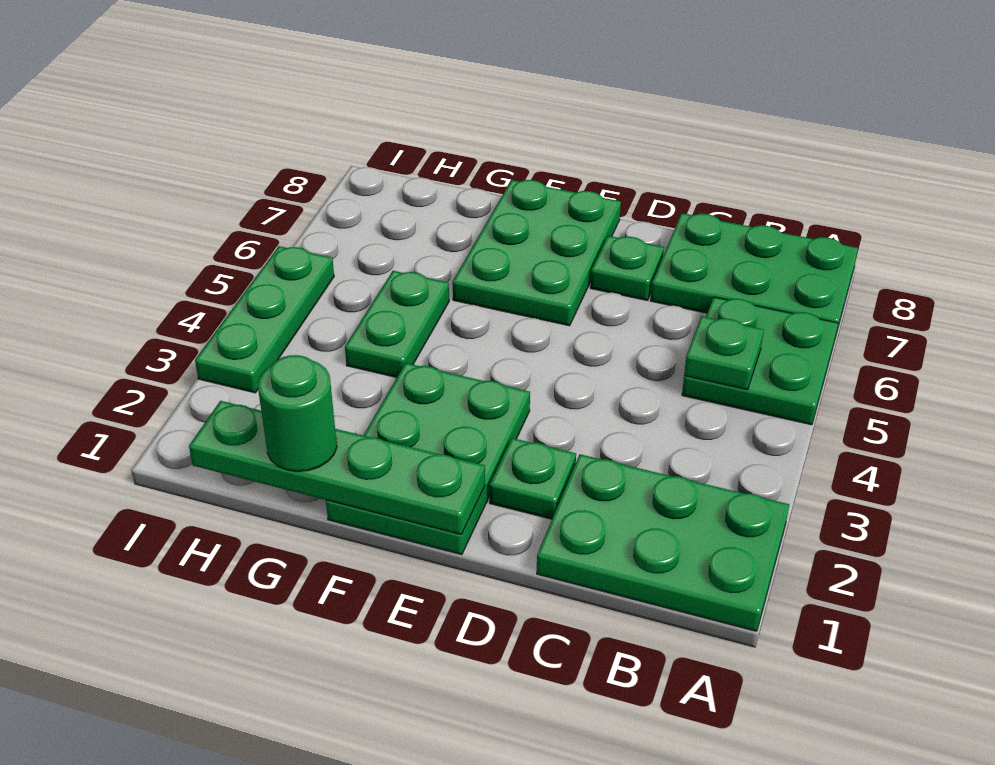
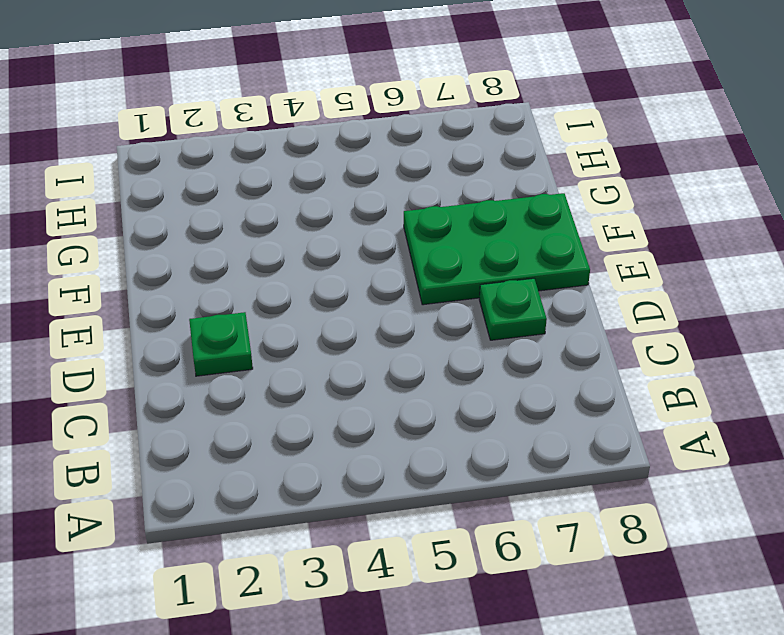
none -> green 2x3 plate [537,454,789,631]
none -> green 2x2 plate [682,297,838,425]
none -> green 2x3 plate [651,213,858,334]

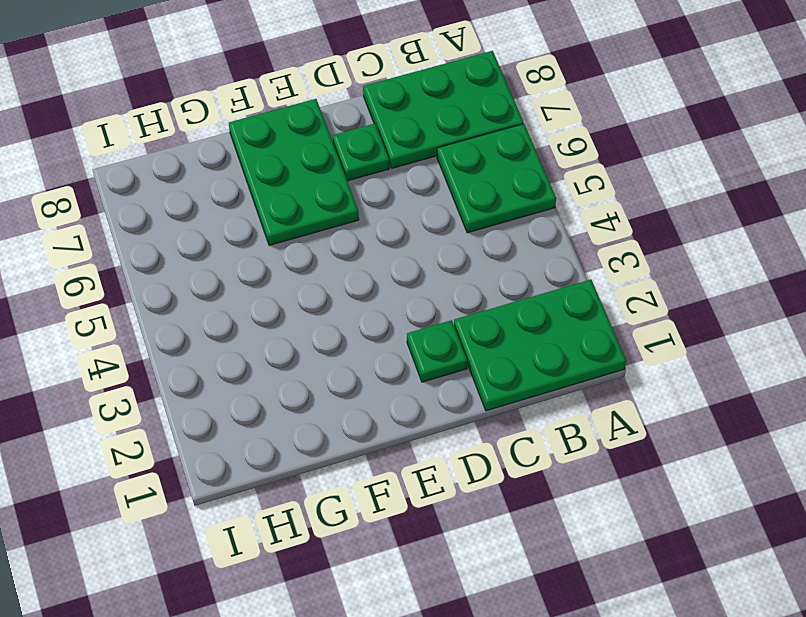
none -> green 2x3 plate [326,363,530,555]
none -> green 1x2 plate [345,271,449,377]
none -> green 1x3 plate [195,246,334,393]

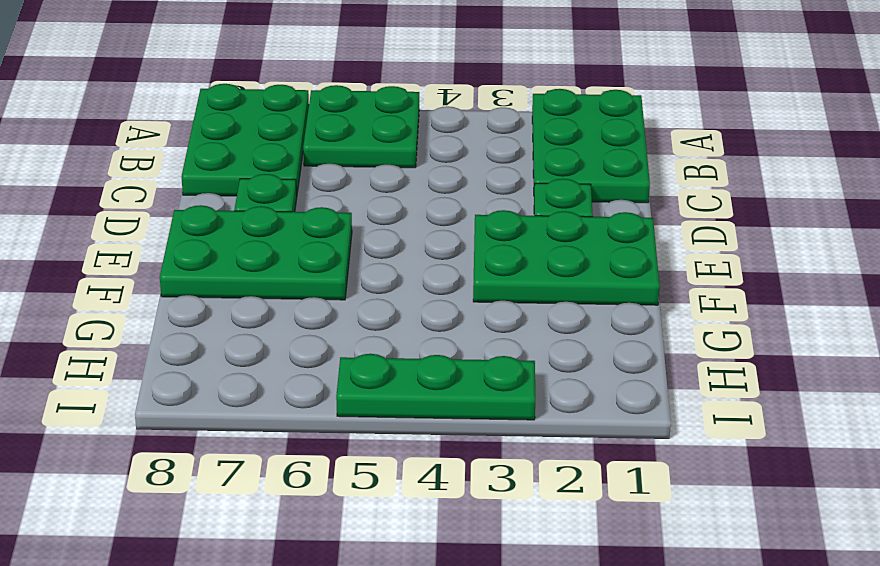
none -> green 1x2 plate [345,271,449,377]
none -> green 1x1 plate [684,316,764,390]
none -> green 1x4 plate [189,401,485,534]

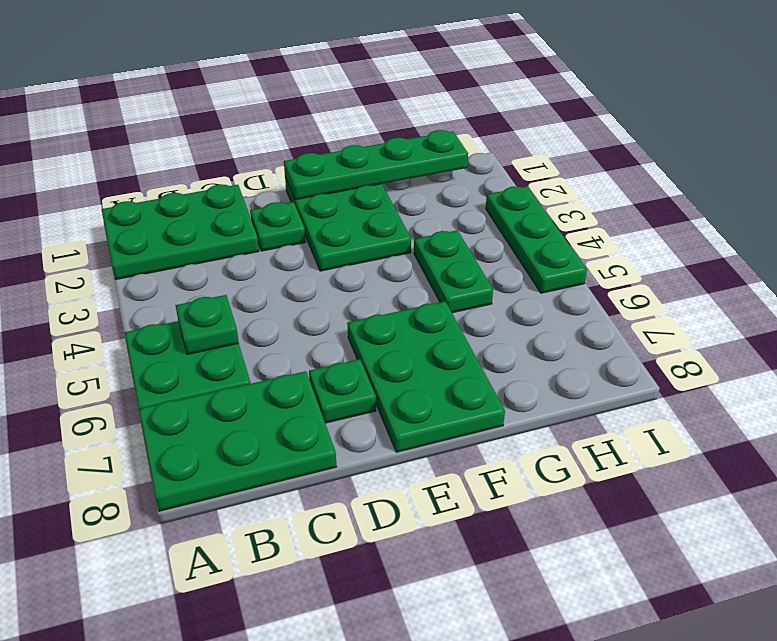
none -> green 1x1 round brick [258,355,337,472]

